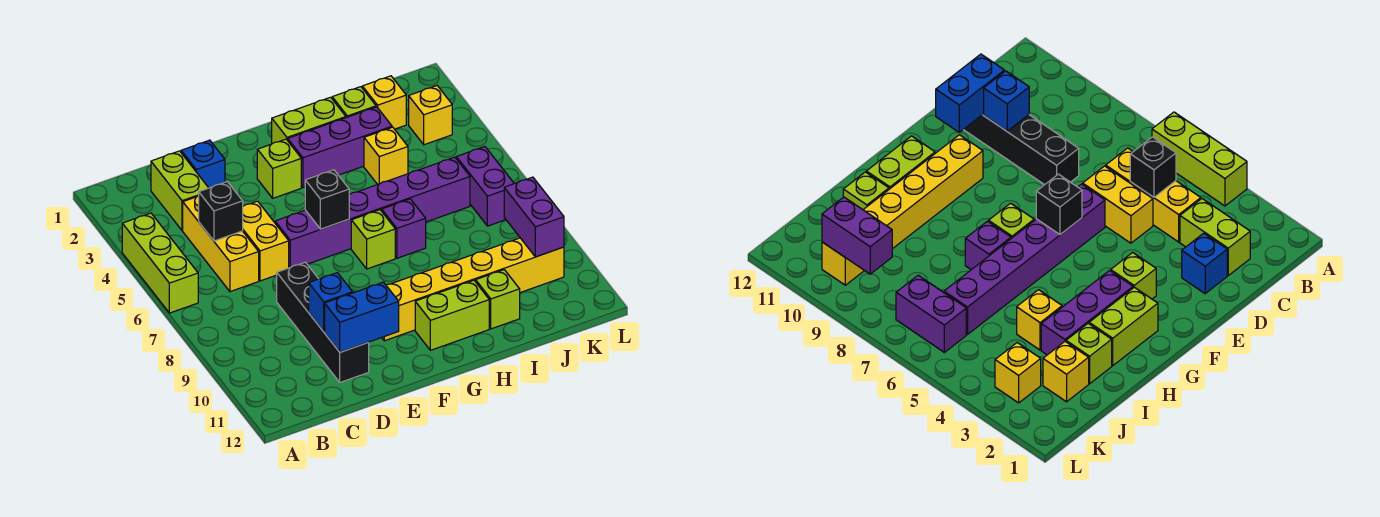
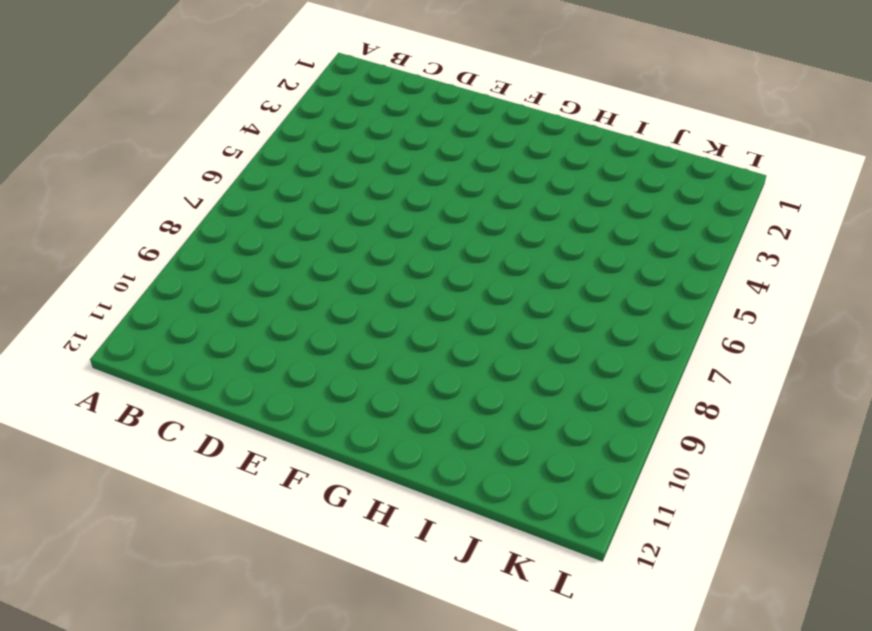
none -> lime 1x3 brick [122,213,198,313]
none -> lime 1x2 brick [151,151,208,231]
none -> yellow 1x3 brick [183,196,259,292]

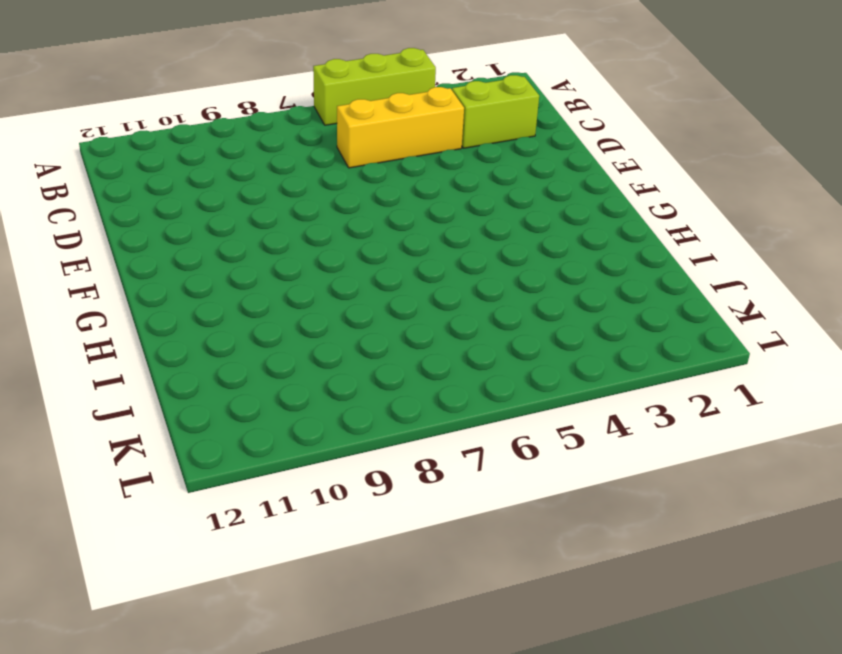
none -> blue 1x1 brick [181,140,225,188]
none -> yellow 1x2 brick [243,201,289,281]
none -> black 1x4 brick [277,262,369,382]

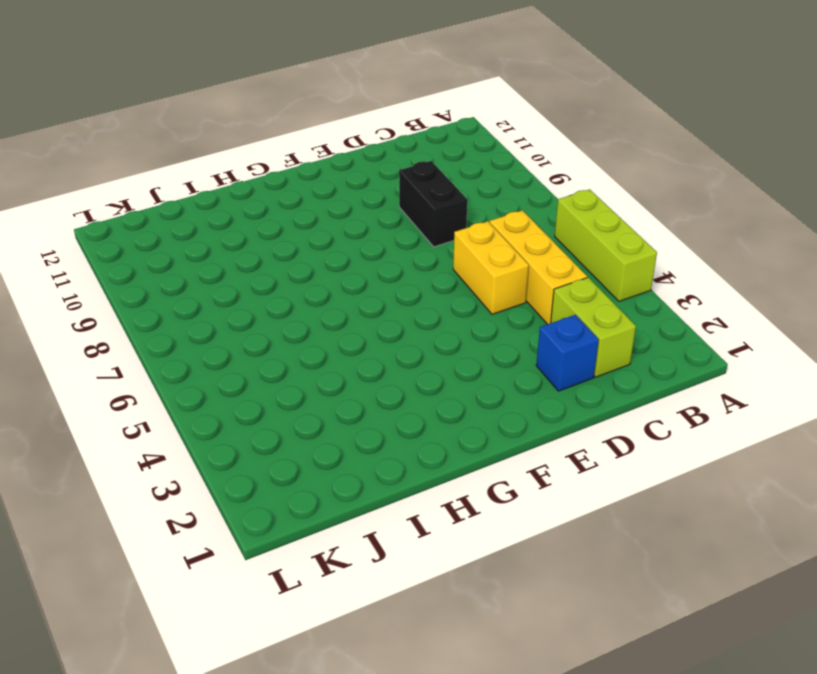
black 1x2 brick [399,161,467,247] -> black 1x4 brick [277,262,369,382]
none -> purple 1x6 brick [275,157,470,268]
none -> lime 1x1 brick [257,139,301,198]
none -> yellow 1x6 brick [382,238,564,341]

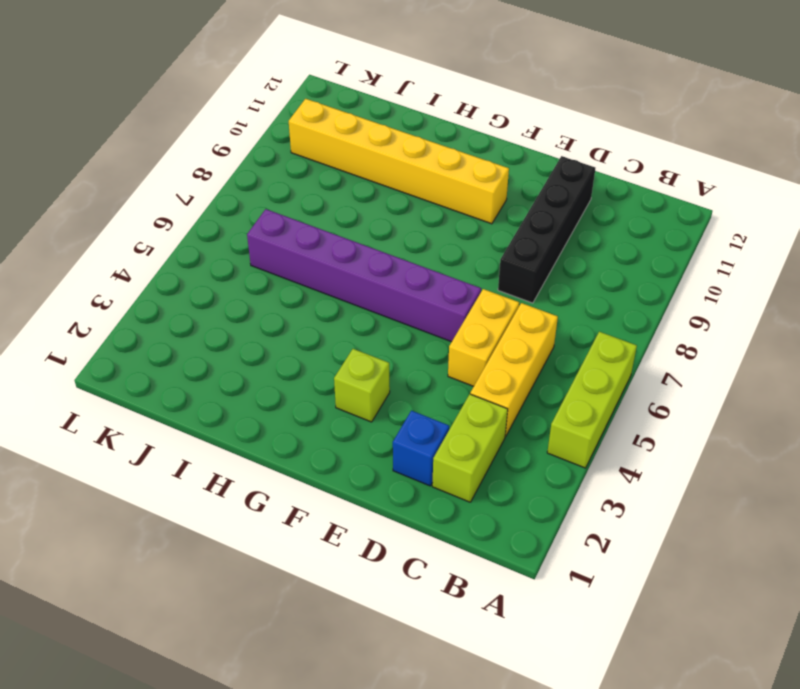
none -> lime 1x2 brick [272,97,346,144]
none -> purple 1x3 brick [288,107,392,188]
none -> lime 1x1 brick [351,210,395,269]

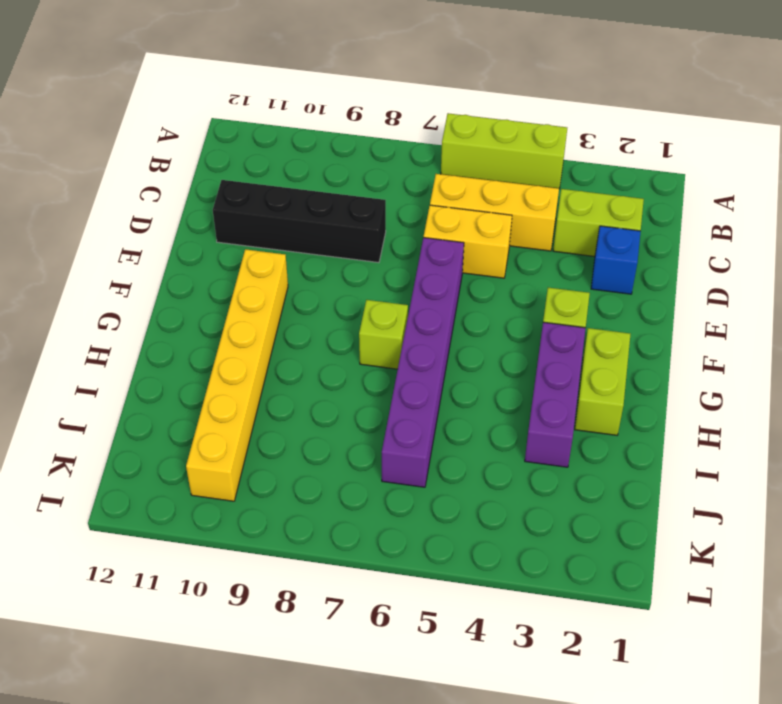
none -> lime 1x2 brick [415,280,489,350]
none -> purple 1x1 brick [382,199,426,258]
none -> lime 1x1 brick [332,87,376,118]

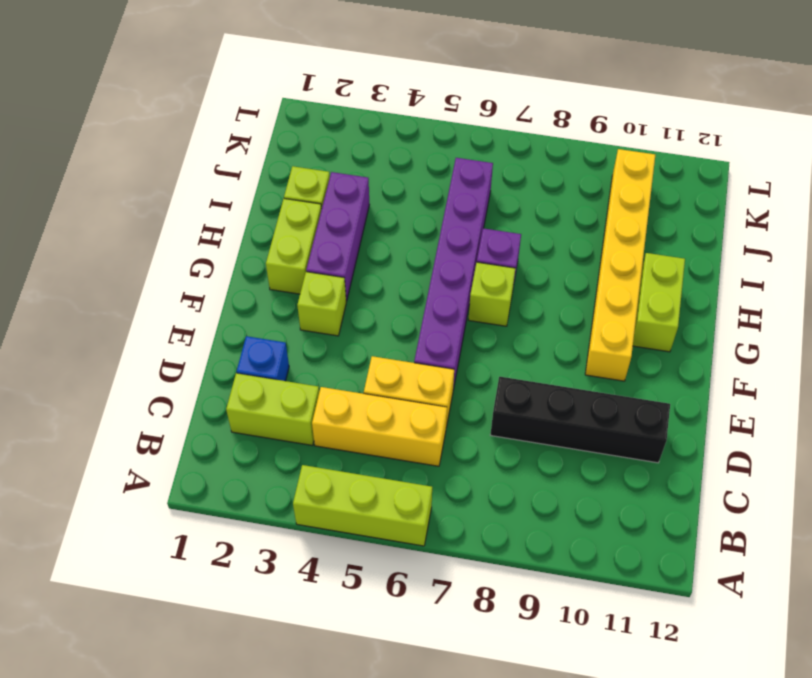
none -> yellow 1x1 brick [364,127,408,184]
none -> lime 1x1 brick [476,270,520,329]
none -> yellow 1x1 brick [362,76,406,129]

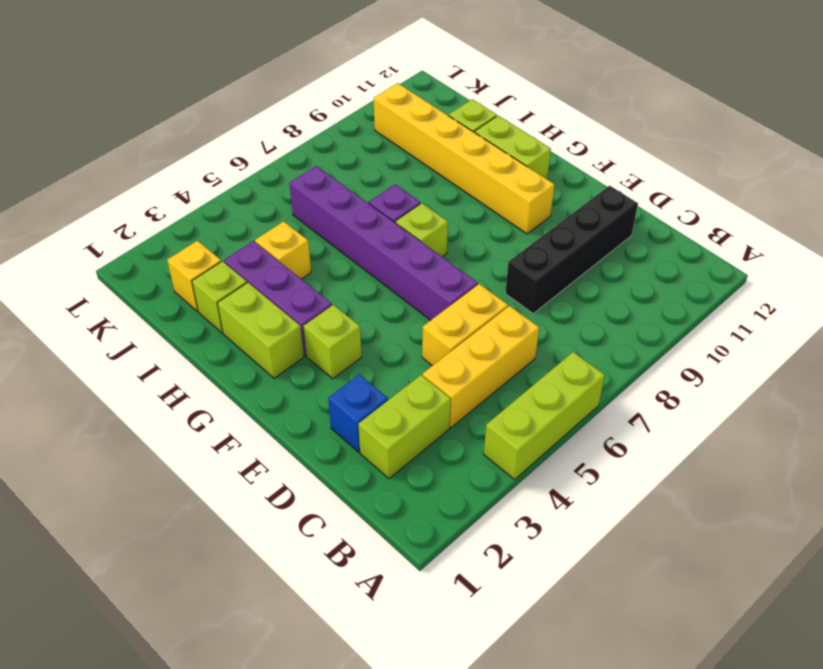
none -> yellow 1x1 brick [409,86,452,145]
none -> purple 1x2 brick [456,147,514,226]
none -> black 1x1 brick [199,182,243,241]

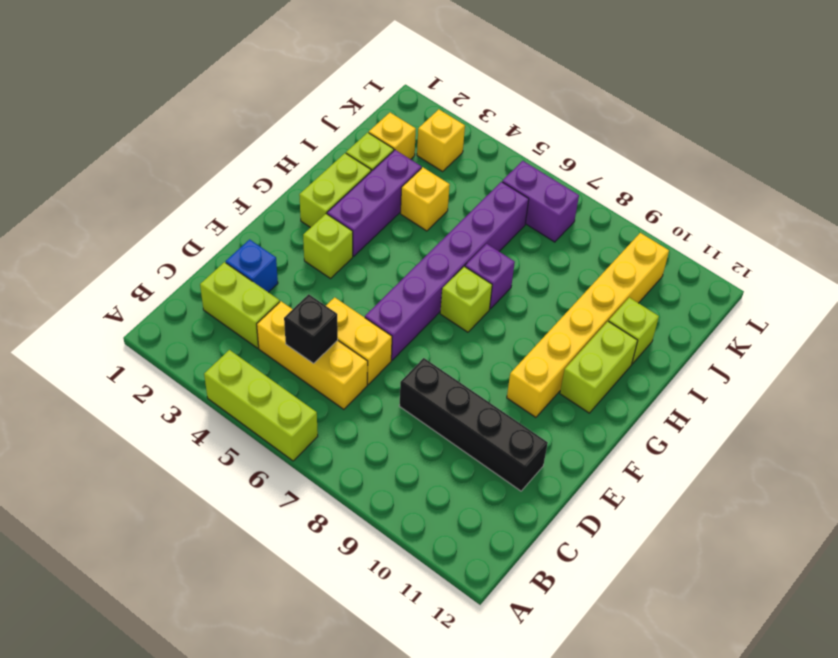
none -> blue 1x1 brick [309,273,353,332]
none -> blue 1x2 brick [325,282,399,352]
none -> black 1x1 brick [305,170,349,229]

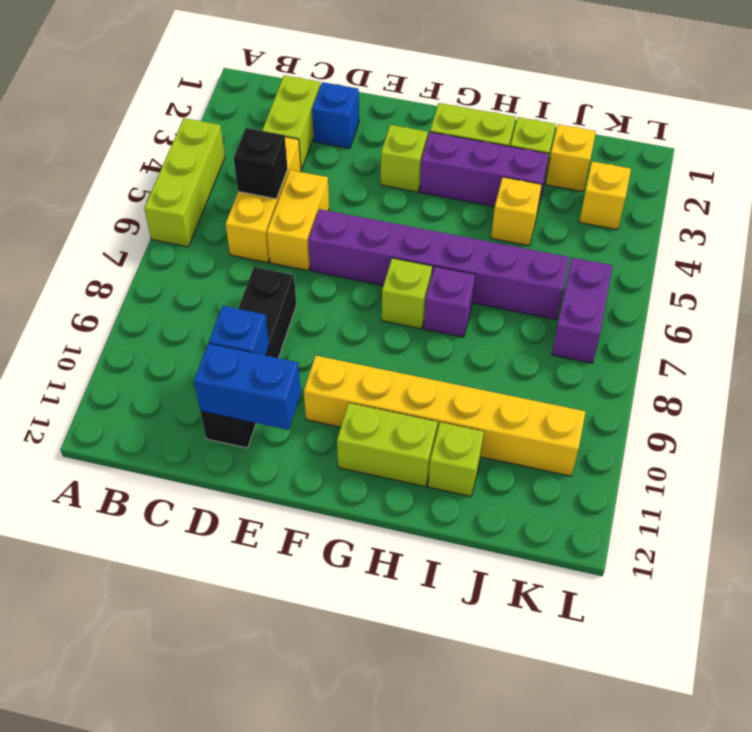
none -> black 1x1 brick [305,170,349,229]
none -> purple 1x2 brick [504,177,564,257]

